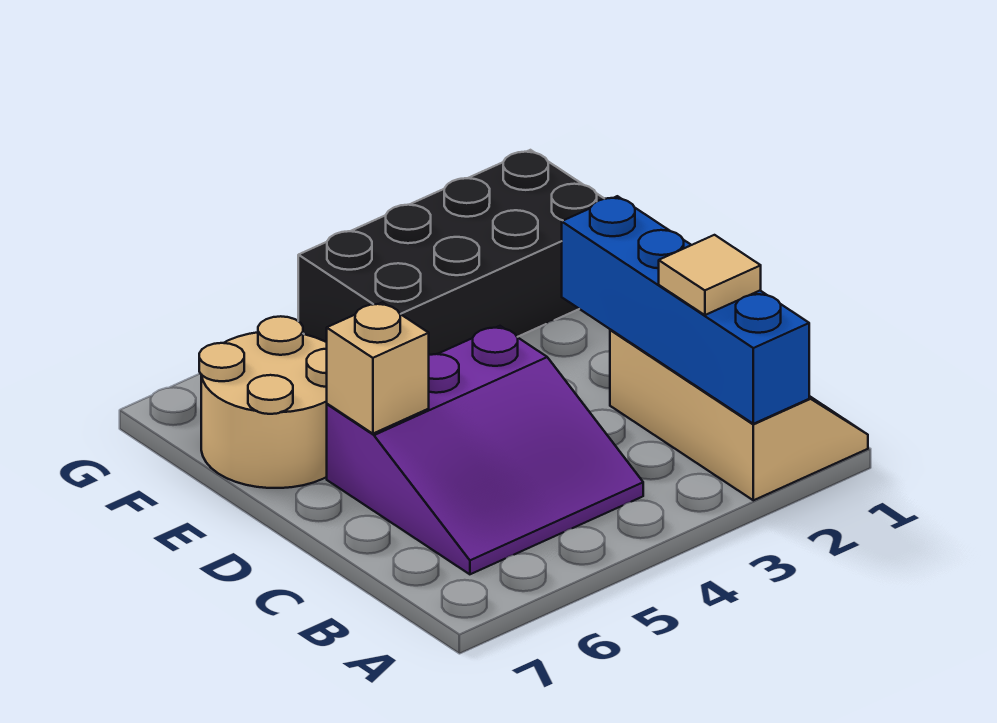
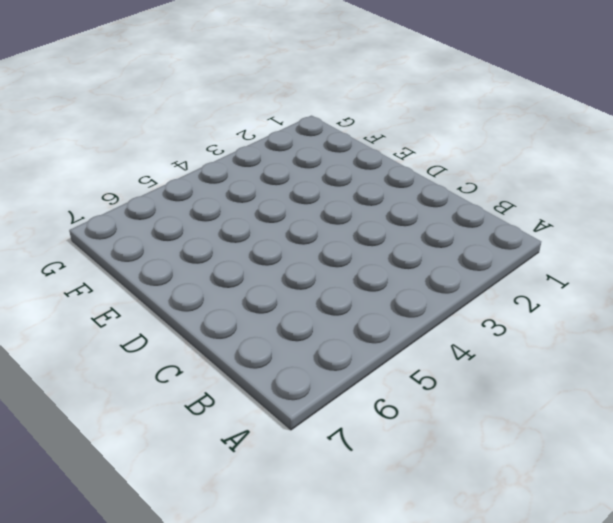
none -> tan 2x3 slope [610,330,868,500]
none -> purple 3x3 slope [327,326,643,574]

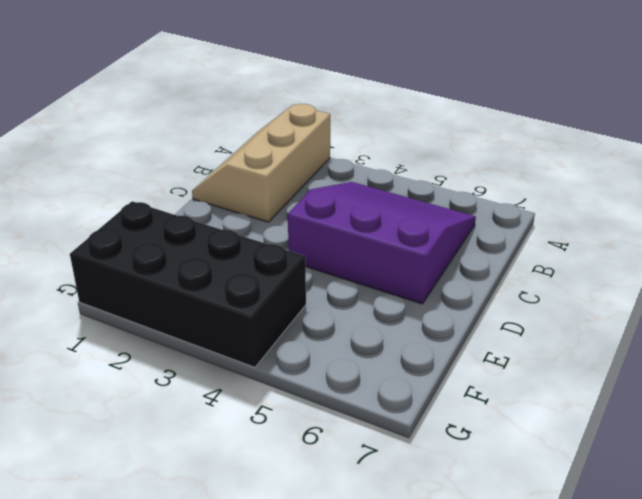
none -> tan 2x2 round brick [199,316,327,488]
none -> blue 1x4 brick [562,196,809,424]

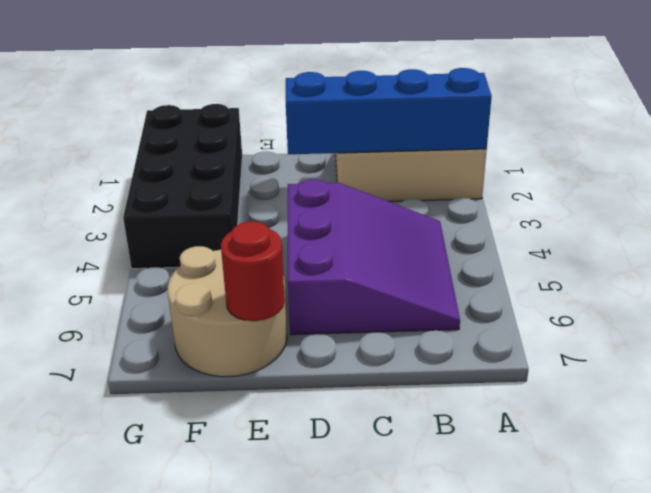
red 1x1 round brick [221,221,285,321] -> none
none -> tan 1x1 brick [327,302,429,434]
none -> tan 1x1 tile [659,235,761,315]

